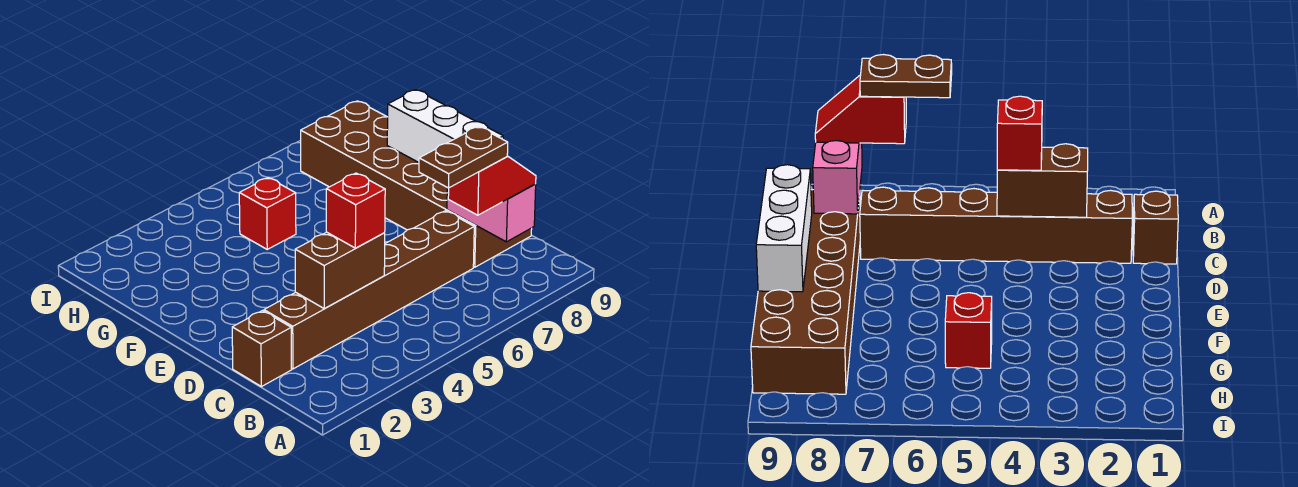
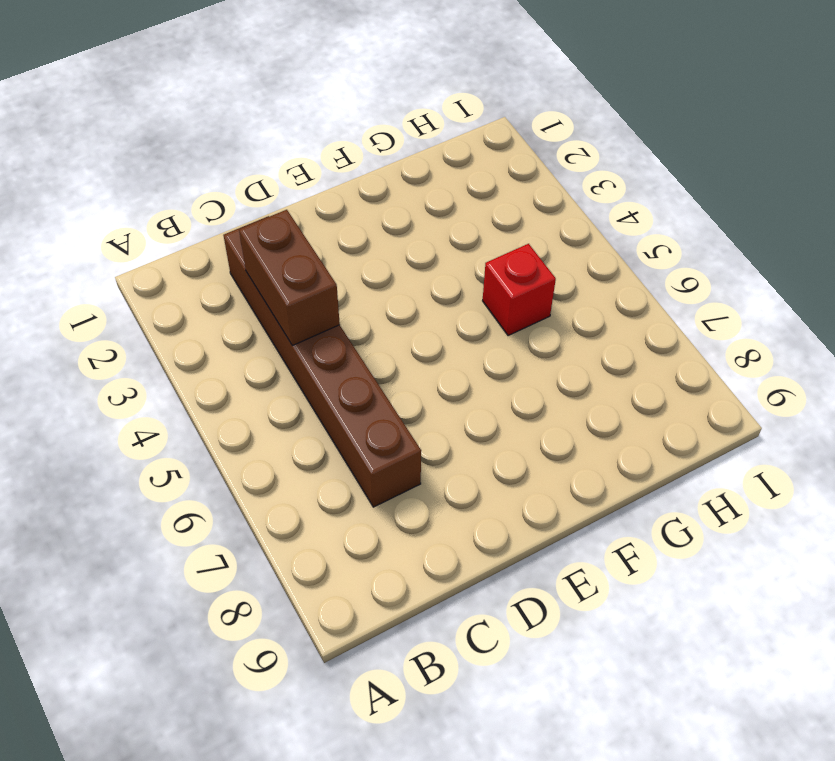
none -> brown 1x1 brick [232,311,291,387]
none -> brown 2x6 brick [301,101,532,267]

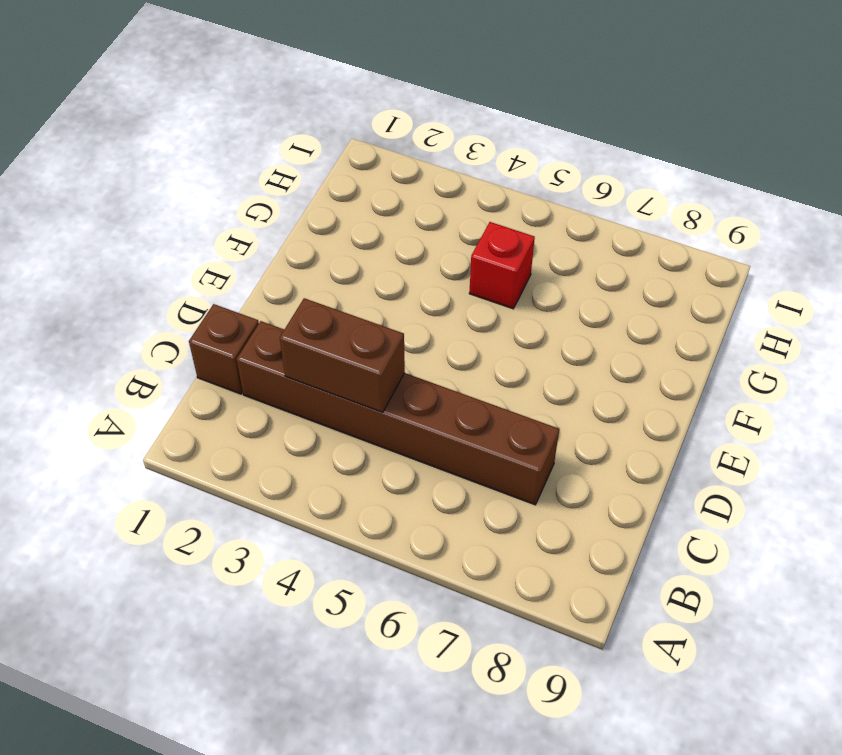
none -> brown 2x6 brick [301,101,532,267]
none -> pink 1x2 brick [447,184,536,242]

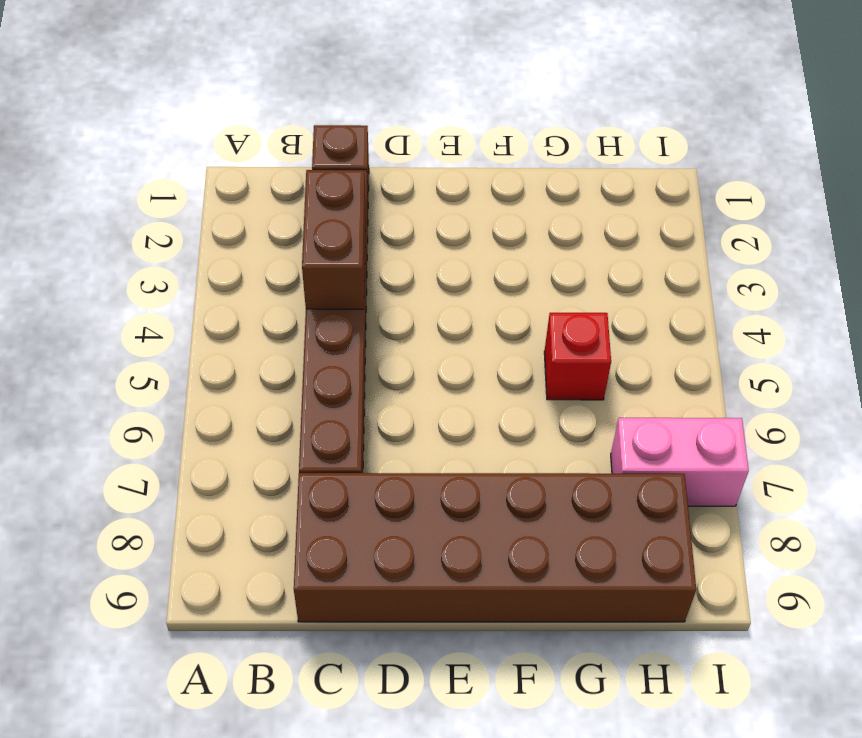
pink 1x2 brick [611,418,749,506] -> pink 1x2 brick moved to [447,184,536,242]
none -> white 1x3 brick [387,90,503,162]
none -> red 1x2 slope [448,156,536,215]

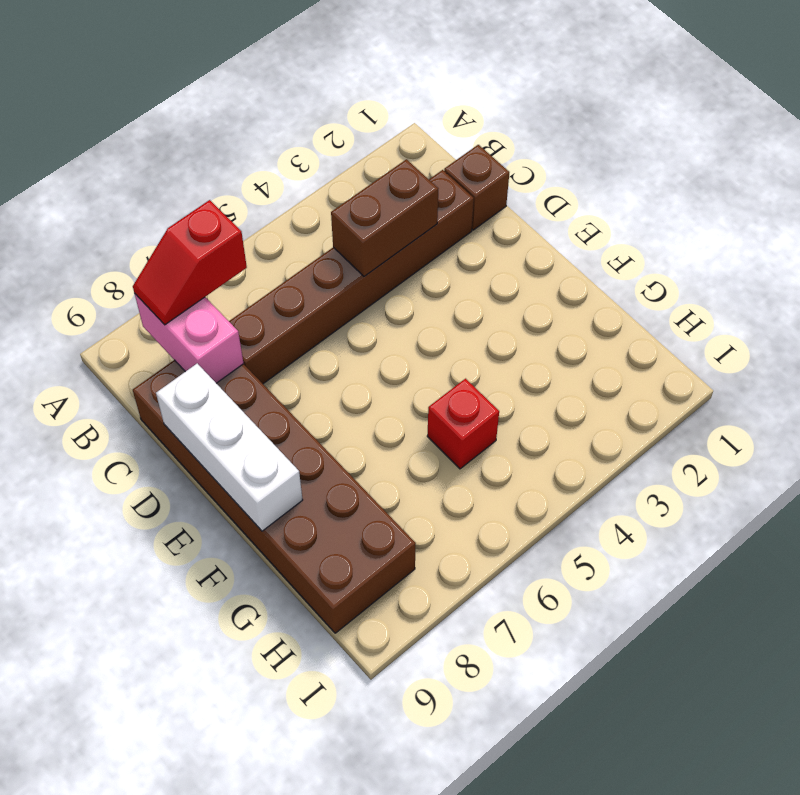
none -> red 1x1 brick [326,173,385,248]
none -> brown 1x2 plate [419,127,508,188]

